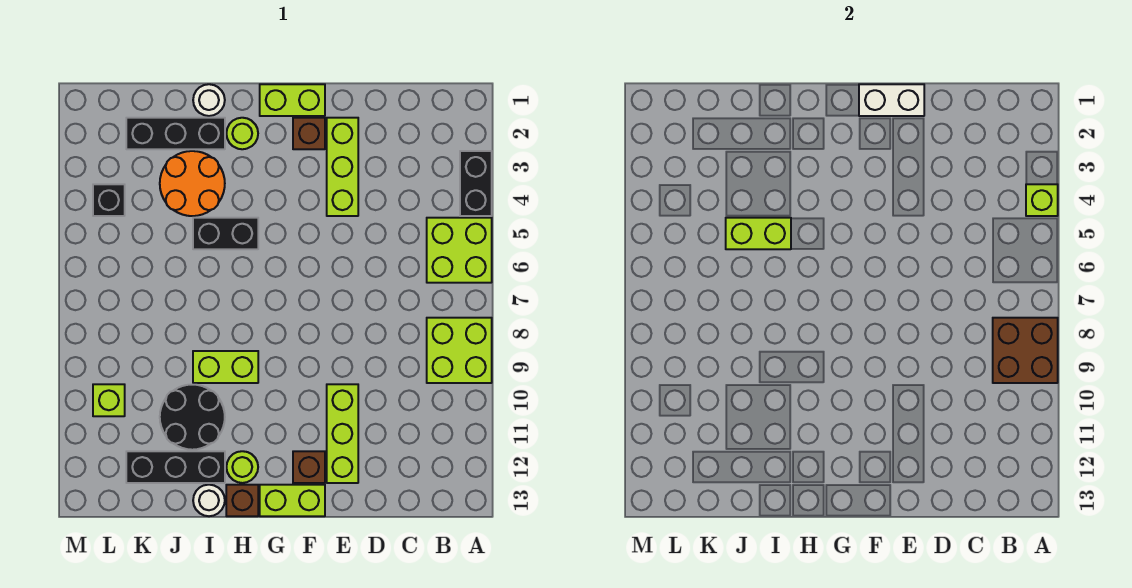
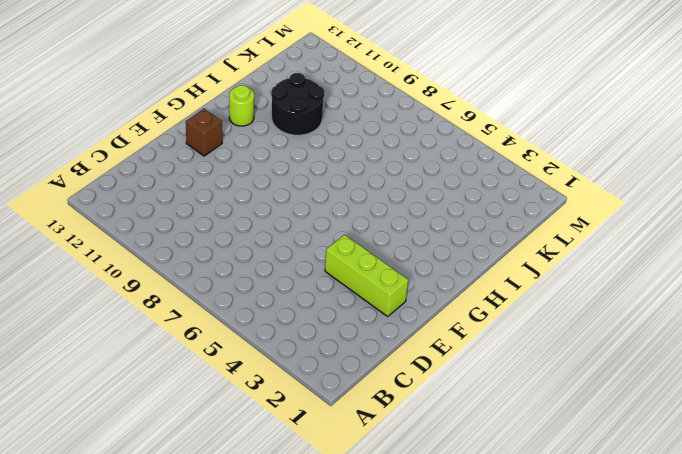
none -> black 1x2 brick [460,151,492,216]
none -> lime 2x2 brick [427,218,492,283]
none -> lime 2x2 brick [427,318,492,383]

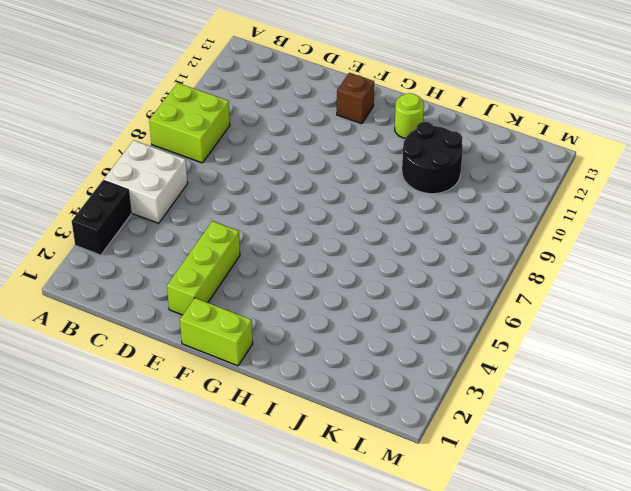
white 2x2 brick [104,140,188,223] -> lime 2x2 brick [427,218,492,283]
none -> lime 1x3 brick [327,384,358,483]
none -> brown 1x1 brick [293,118,325,149]
none -> lime 1x2 brick [260,485,325,516]

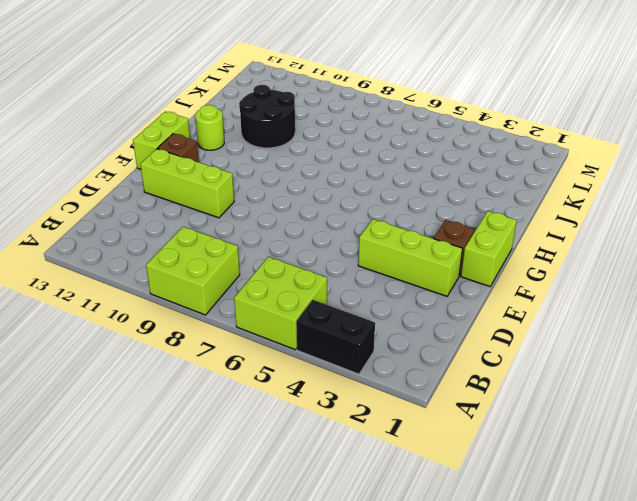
none -> lime 1x1 round brick [226,118,258,149]
none -> black 1x2 brick [193,218,258,249]
none -> lime 1x2 brick [193,351,258,383]

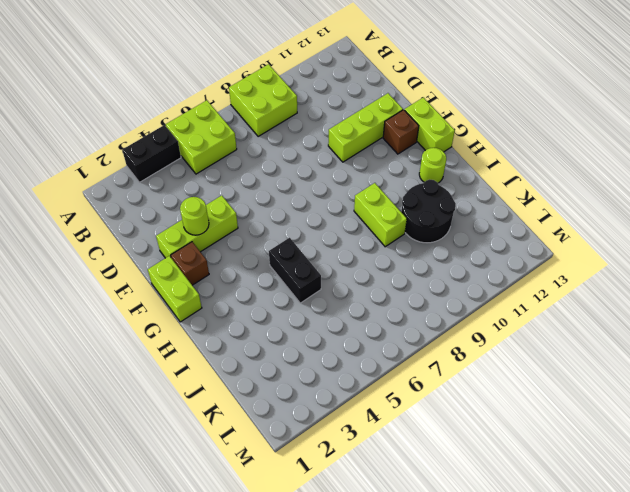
lime 1x1 round brick [180,197,209,235] -> lime 1x1 round brick moved to [226,118,258,149]
none -> brown 1x1 brick [226,485,258,516]
none -> white 1x1 round brick [193,84,225,116]
none -> black 1x3 brick [126,118,225,149]

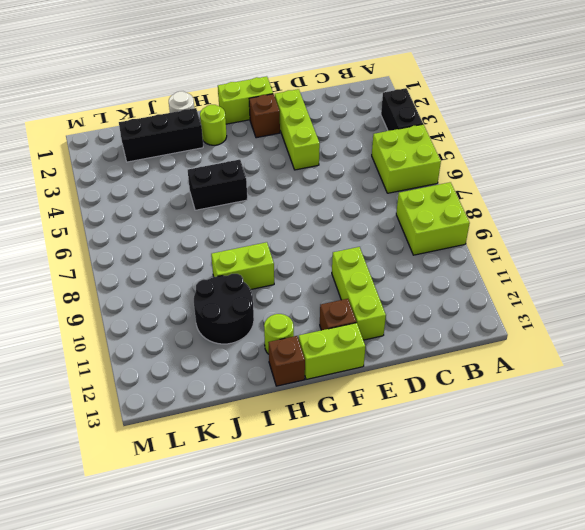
none -> orange 2x2 round brick [160,151,225,216]
none -> black 1x3 brick [126,451,225,483]
none -> white 1x1 round brick [193,485,225,516]

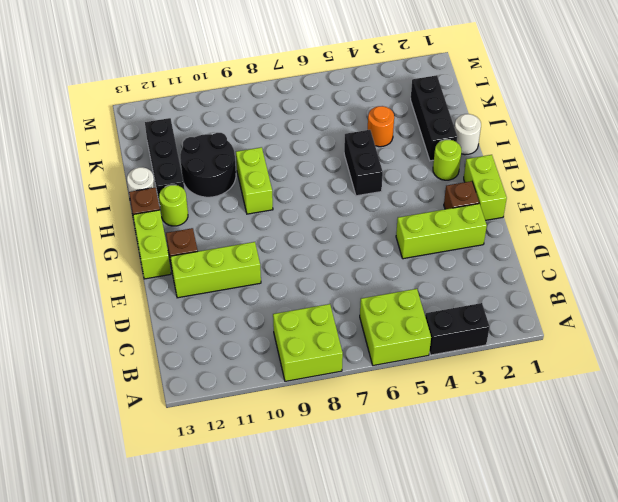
orange 1x1 round brick [368,106,394,147] -> orange 2x2 round brick [160,151,225,216]
none -> black 1x1 brick [93,184,125,216]
none -> lime 1x1 brick [93,384,125,416]
none -> lime 1x1 brick [1026,184,1058,216]

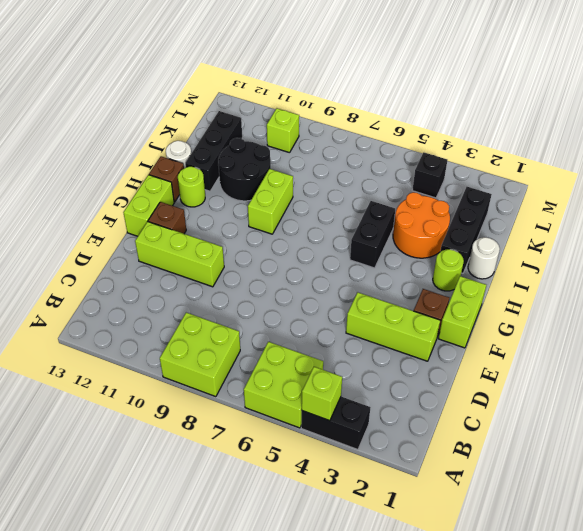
none -> brown 2x2 brick [993,318,1058,383]
none -> white 1x2 brick [859,84,924,116]
none -> lime 1x2 brick [726,218,791,249]

